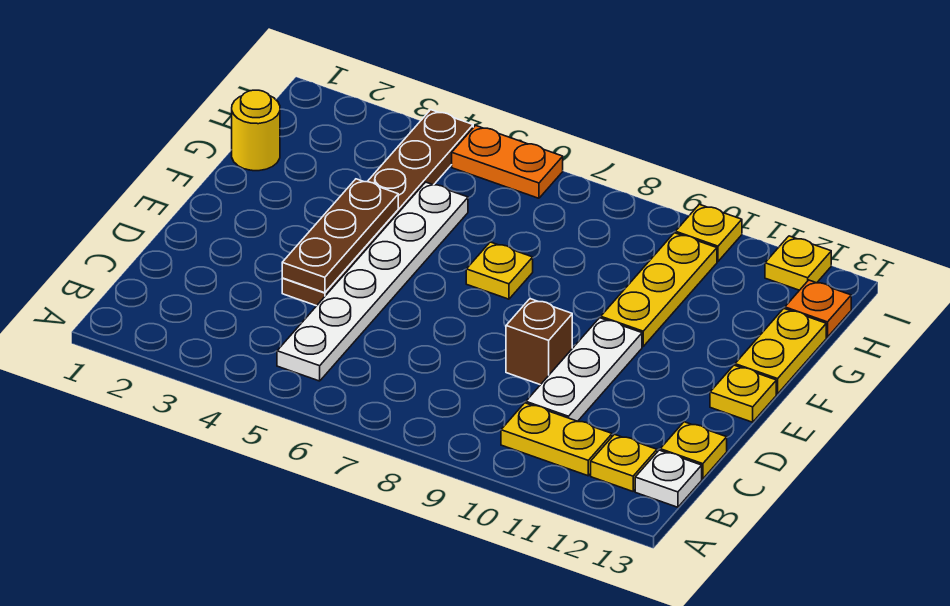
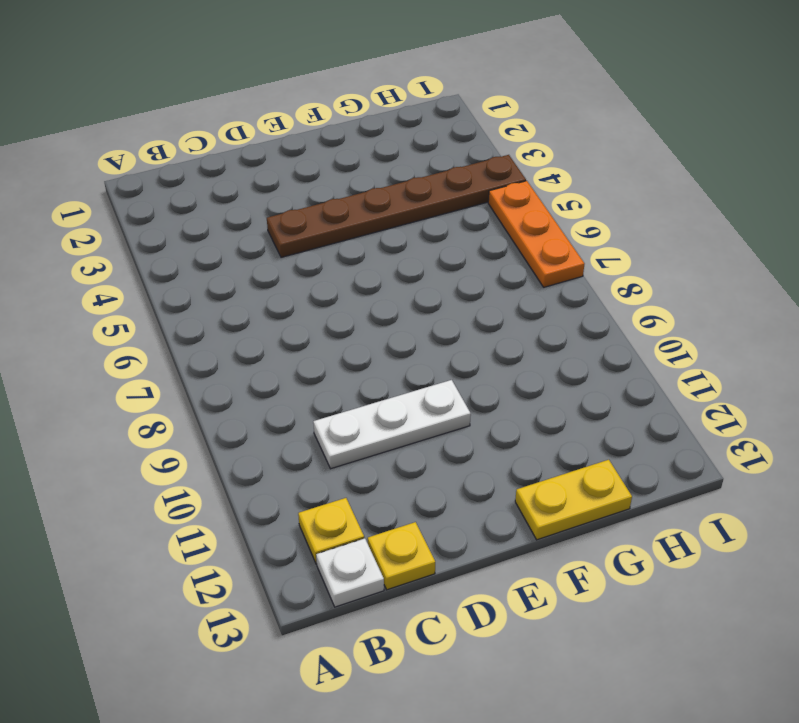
orange 1x3 plate [488,181,584,287] -> orange 1x2 plate [452,126,563,198]
none -> white 1x6 plate [277,182,468,381]
none -> yellow 1x2 plate [501,403,612,476]
none -> brown 1x1 brick [506,299,572,385]

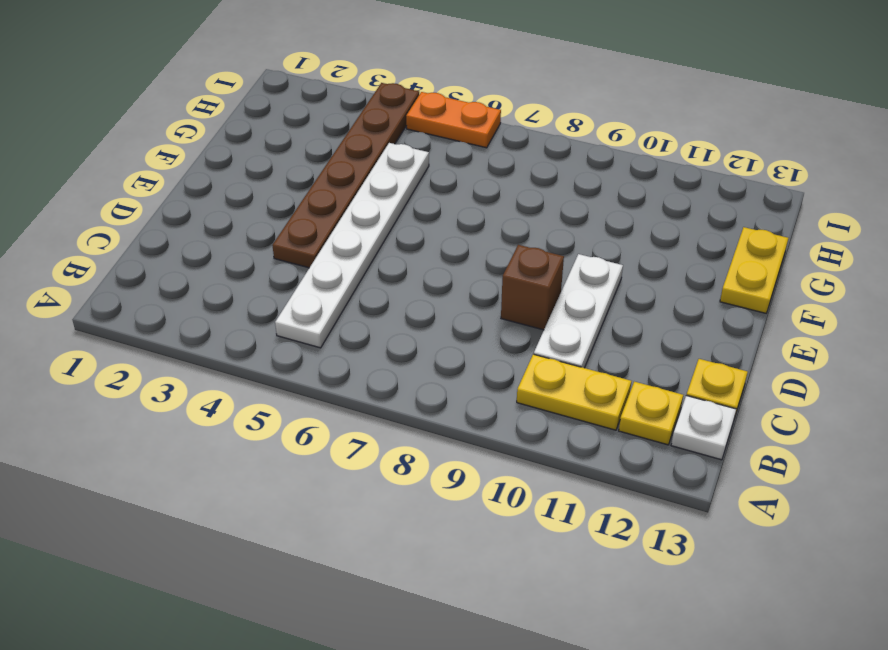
none -> yellow 1x1 plate [710,365,776,422]
none -> yellow 1x1 plate [466,242,533,299]
none -> yellow 1x3 plate [601,233,717,346]

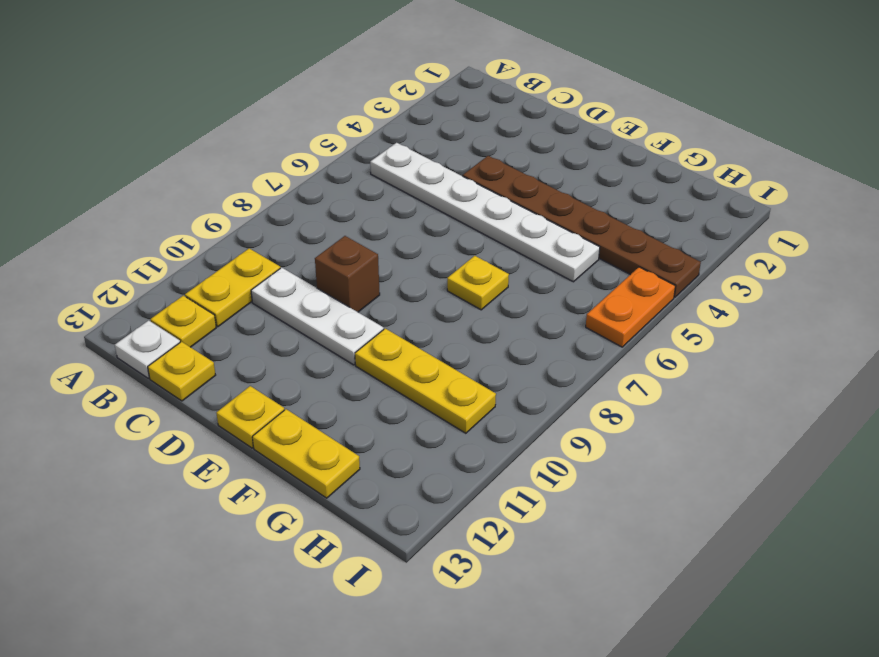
none -> yellow 1x1 round brick [232,90,280,171]
none -> orange 1x1 plate [785,280,851,337]
none -> yellow 1x1 plate [676,204,742,261]

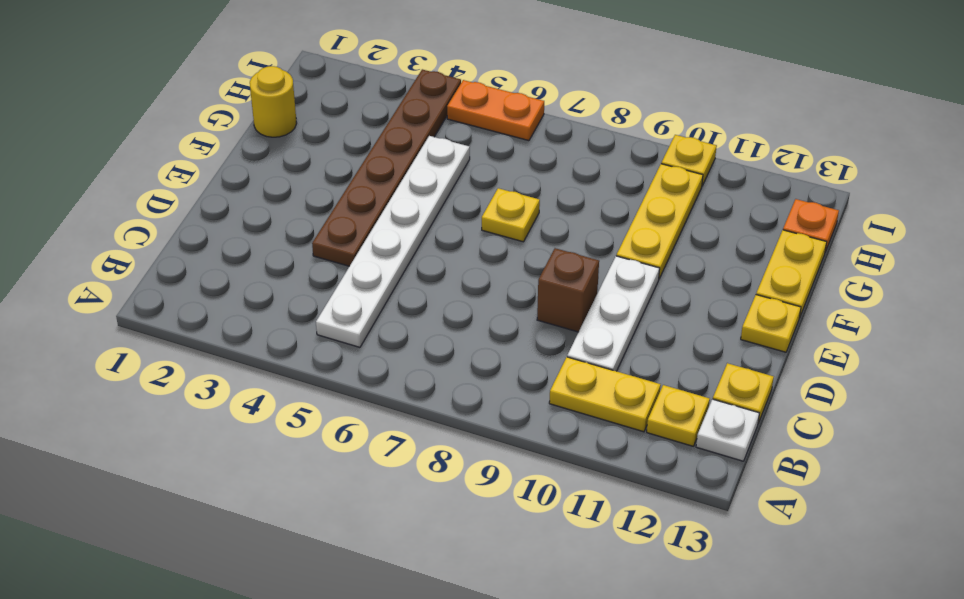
none -> yellow 1x1 plate [765,236,831,290]
none -> brown 1x3 plate [282,179,398,293]

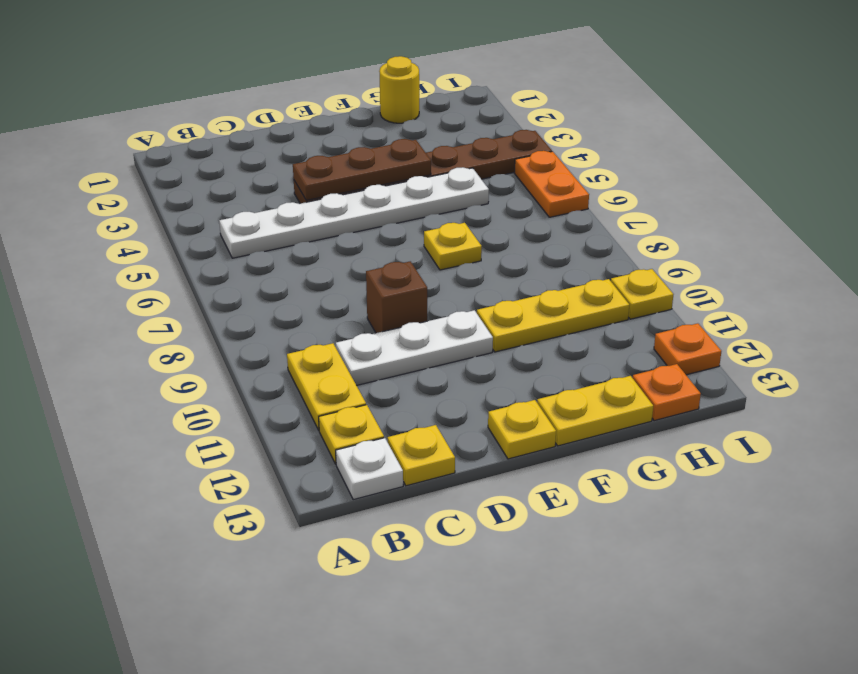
orange 1x1 plate [654,323,721,375] -> yellow 1x1 plate [765,236,831,290]

